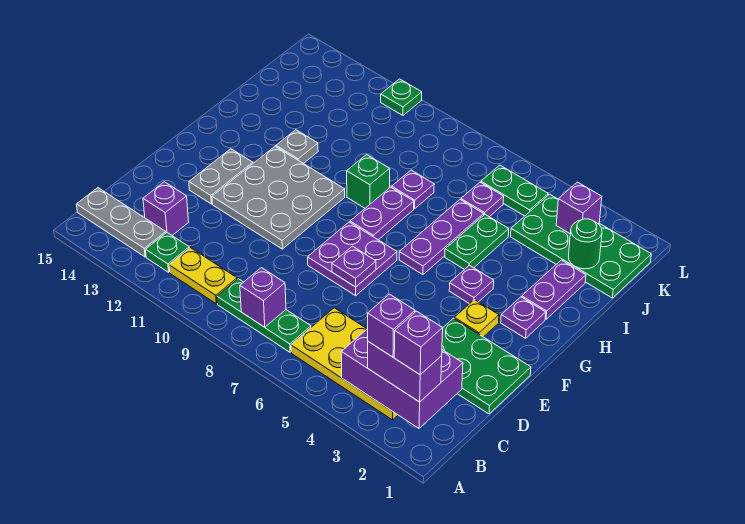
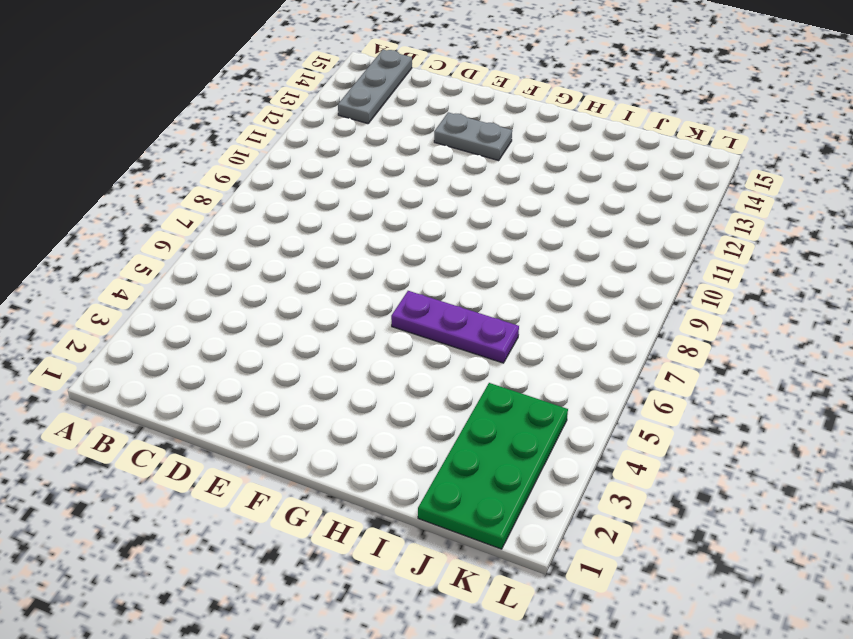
none -> yellow 2x4 plate [291,308,398,420]
none -> green 1x3 plate [217,279,311,352]
none -> yellow 1x2 plate [169,248,237,304]
none -> green 1x1 plate [146,233,189,272]

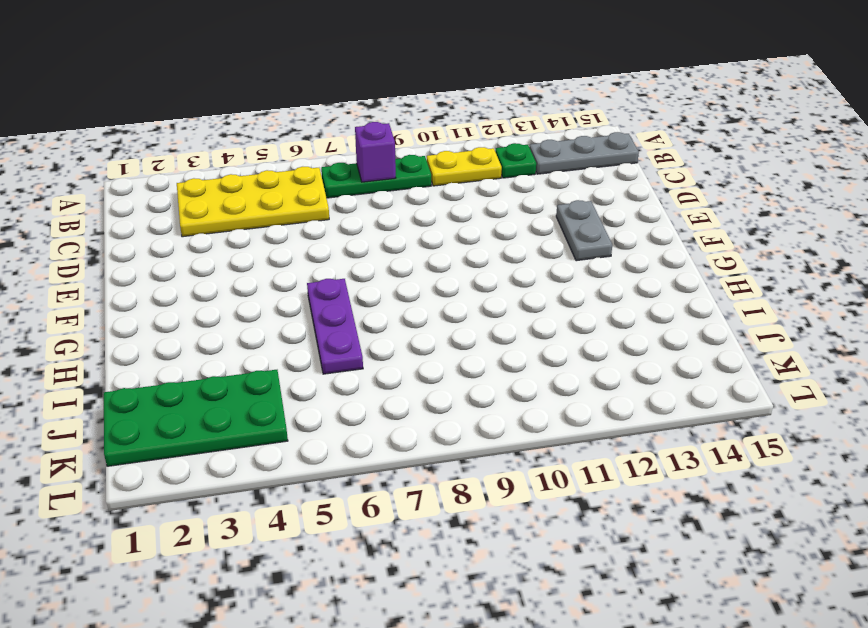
none -> purple 1x1 brick [143,182,189,235]
none -> green 2x3 plate [442,318,531,414]
none -> purple 2x2 plate [308,222,397,296]
none -> grey 3x3 plate [212,146,345,249]

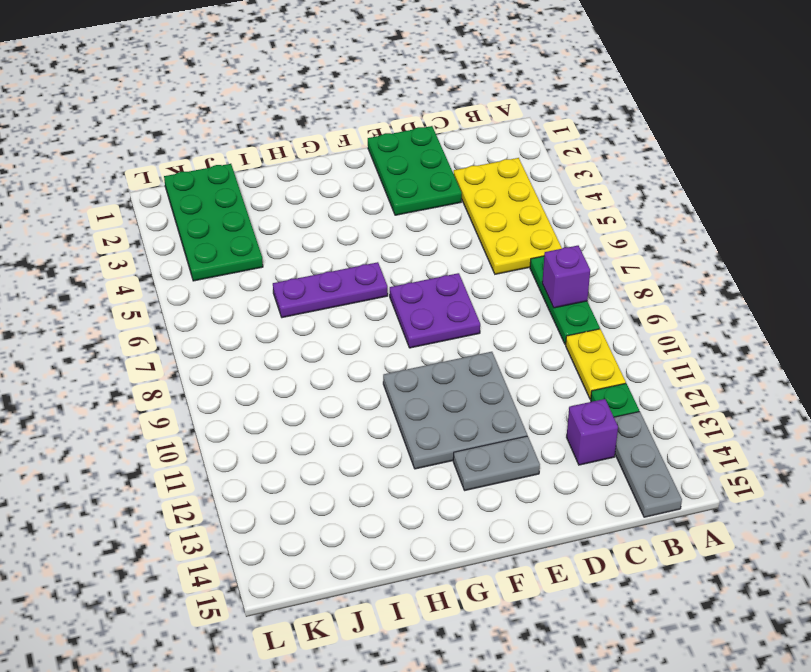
none -> yellow 1x1 plate [454,300,499,337]
none -> purple 1x1 plate [501,297,546,338]
none -> purple 1x1 plate [449,265,494,304]
none -> purple 1x2 plate [350,187,414,240]

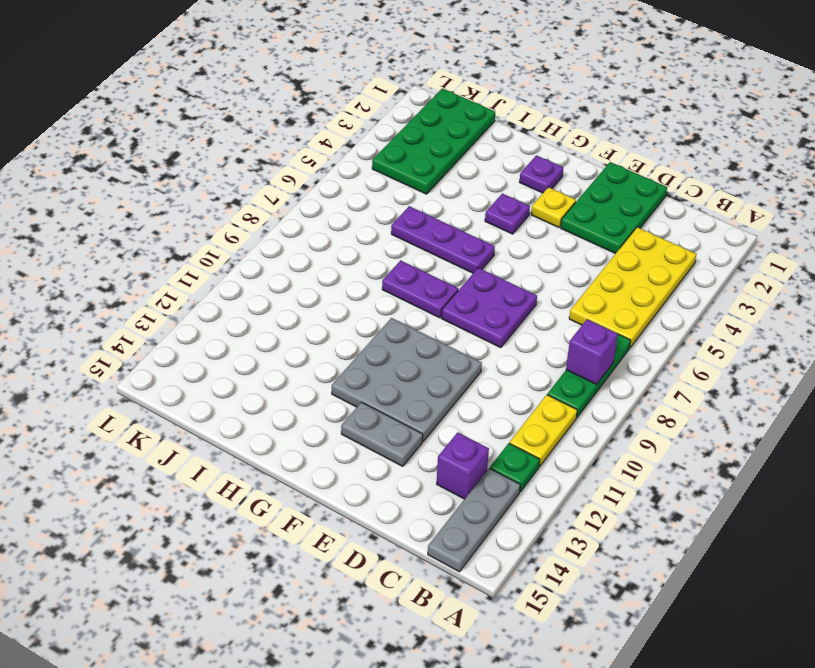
none -> purple 1x2 plate [522,260,586,319]
none -> green 1x2 plate [445,215,509,270]
none -> green 1x1 brick [347,155,390,208]
none -> grey 1x1 plate [276,130,318,164]

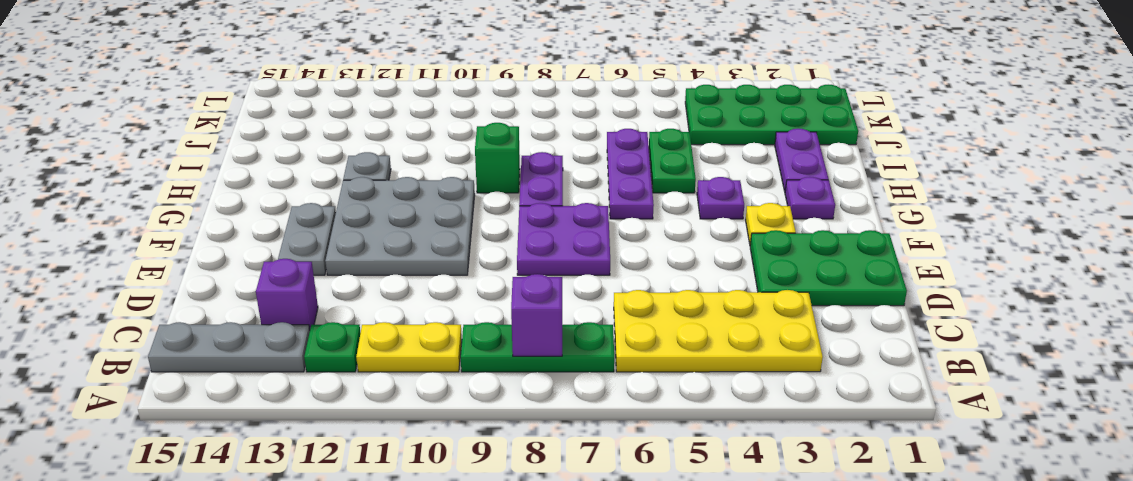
none -> purple 1x1 plate [392,170,434,209]
none -> purple 1x1 plate [461,182,504,217]
none -> green 1x2 plate [481,165,548,216]
none -> green 1x1 plate [381,79,422,115]

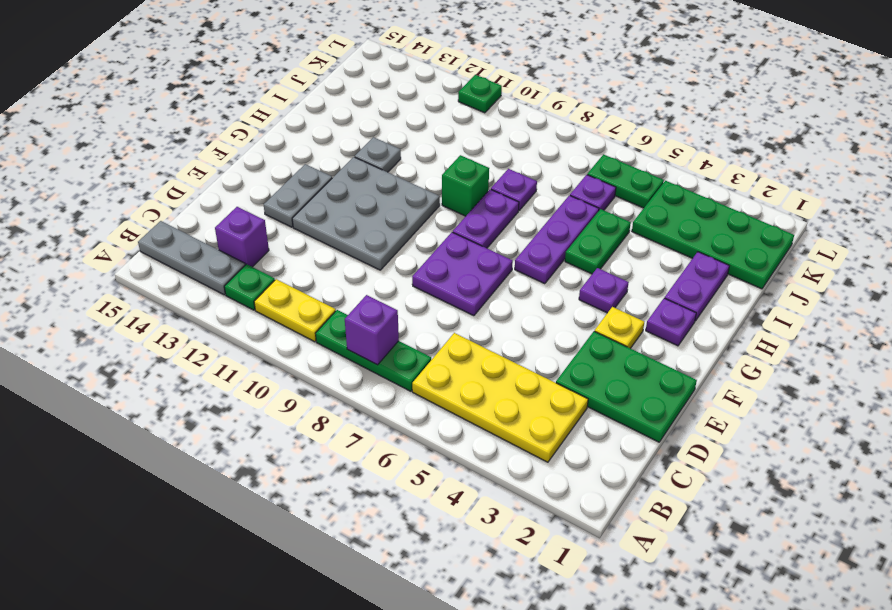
none -> purple 2x3 brick [341,329,463,428]
none -> purple 1x1 plate [332,246,376,287]
none -> green 1x1 round brick [569,219,602,269]
none -> purple 1x1 brick [556,182,602,233]

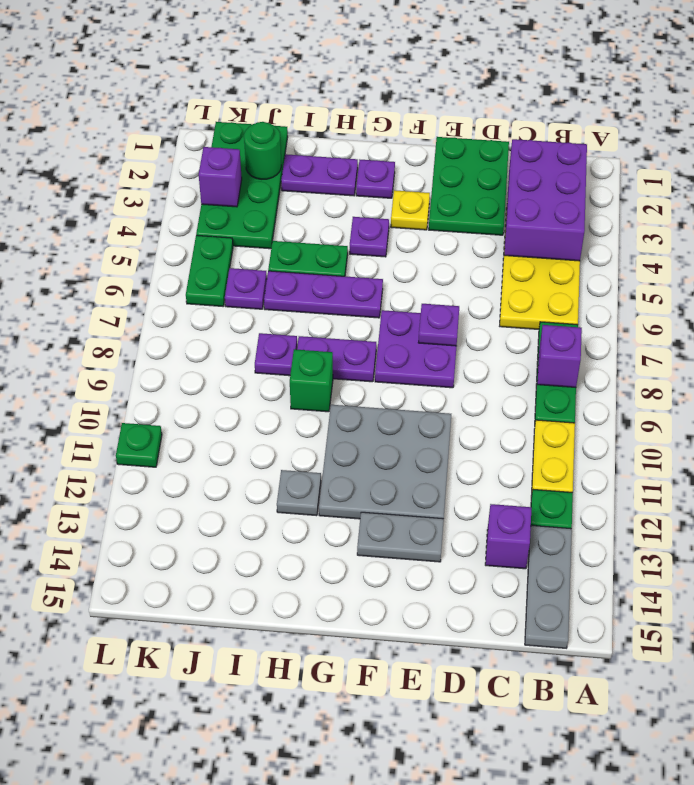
none -> purple 1x2 brick [368,342,442,402]
none -> purple 1x1 brick [394,311,443,375]
none -> purple 1x1 brick [368,294,415,357]

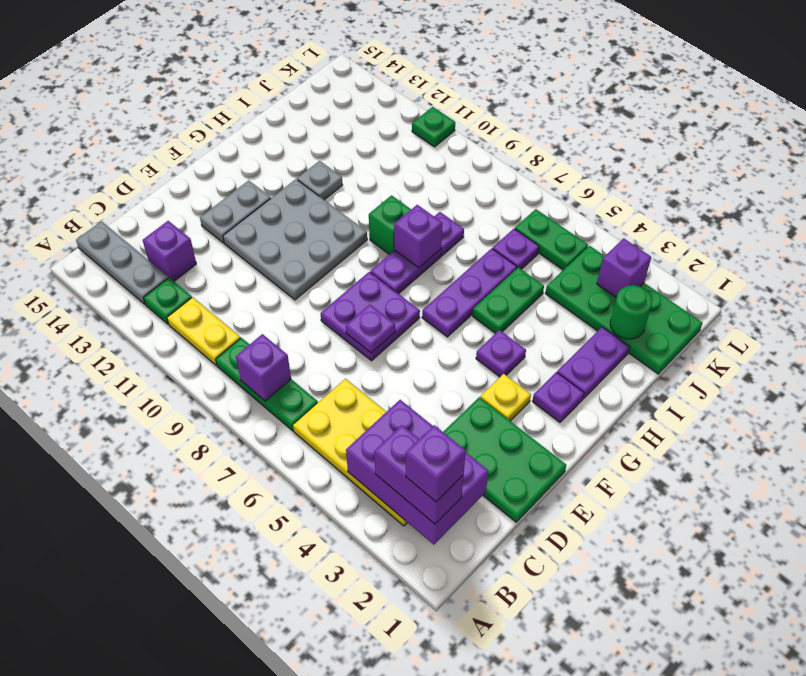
purple 1x1 brick [394,205,442,268] -> purple 1x1 brick moved to [368,294,415,357]

